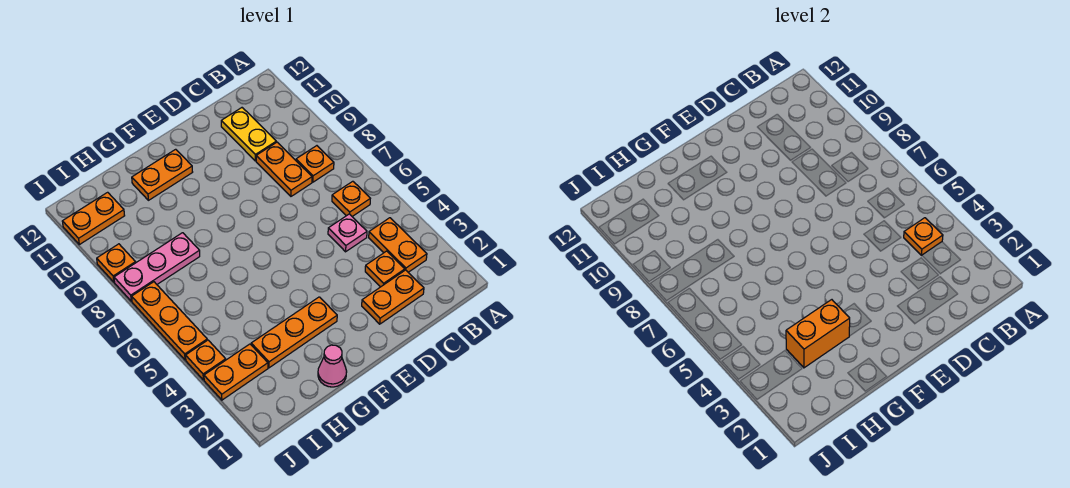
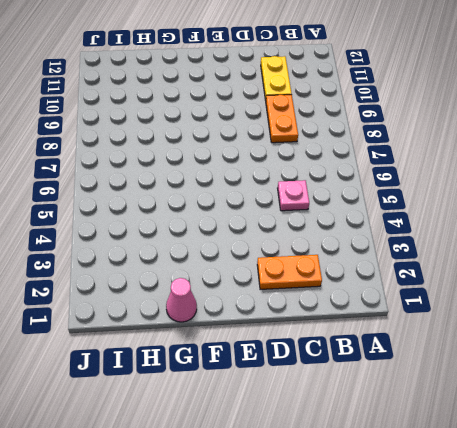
none -> orange 1x2 plate [369,218,427,272]
none -> orange 1x1 plate [332,181,370,216]
none -> orange 1x1 plate [296,146,334,182]

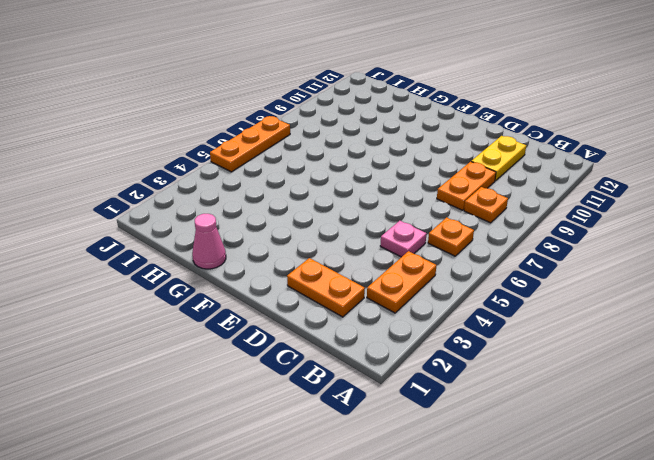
none -> orange 1x1 plate [365,251,405,287]
none -> orange 1x3 plate [251,297,337,368]
none -> orange 1x2 plate [132,149,192,200]

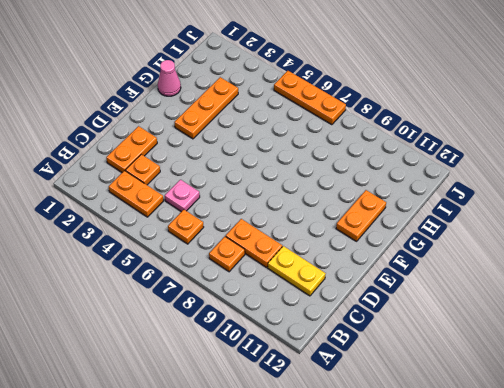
none -> pink 1x3 plate [114,233,200,301]
none -> orange 1x2 plate [204,344,268,400]
none -> orange 1x2 plate [62,192,125,245]

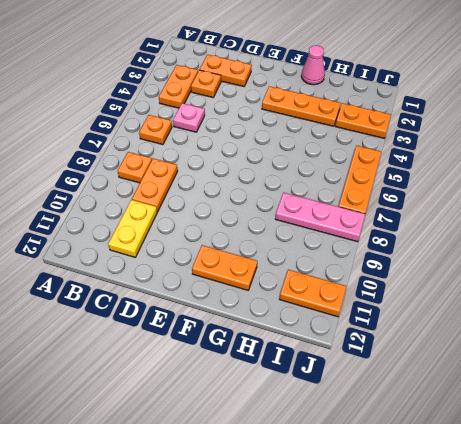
none -> orange 1x1 plate [186,340,226,380]
none -> orange 1x1 plate [97,244,136,282]
none -> orange 1x1 plate [904,218,943,255]

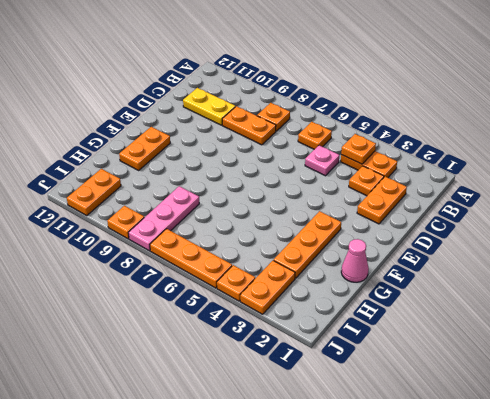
none -> orange 1x2 brick [786,300,850,368]

